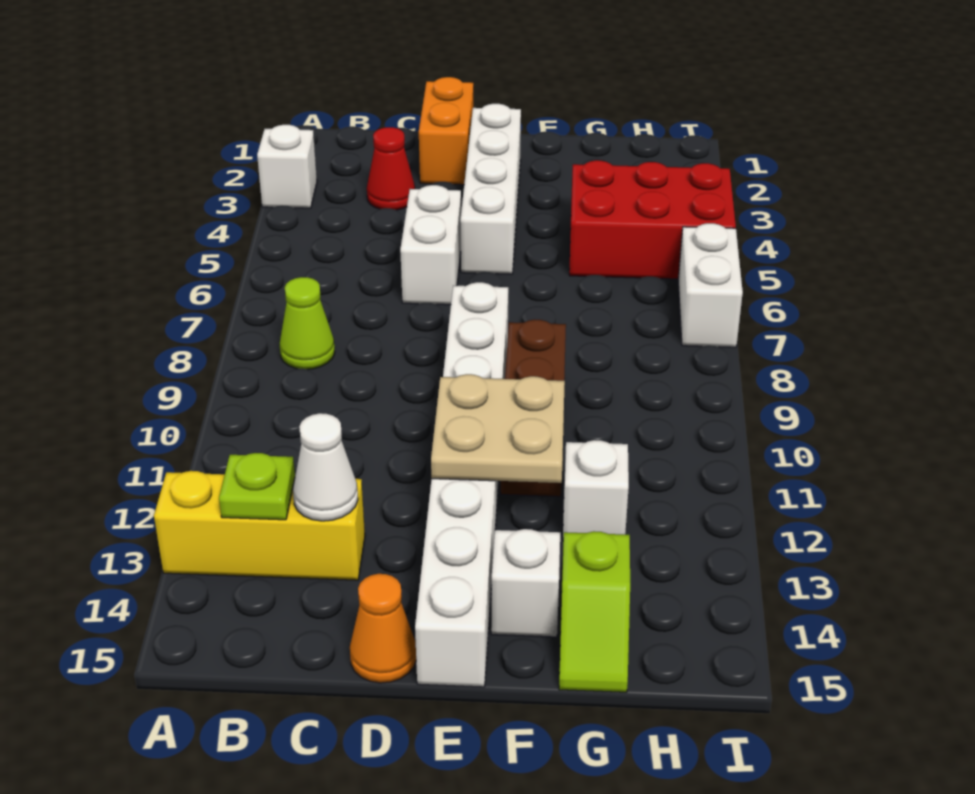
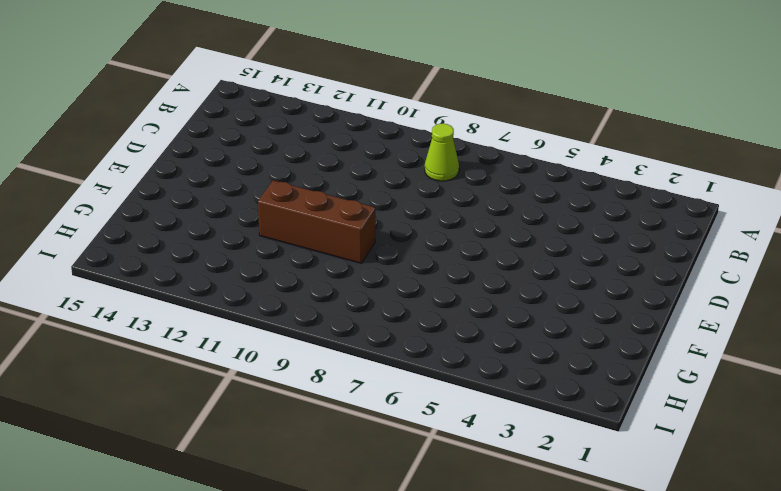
none -> white 1x1 brick [257,125,317,208]
none -> yellow 1x3 brick [154,471,365,580]
none -> red 1x1 cone [367,127,415,210]

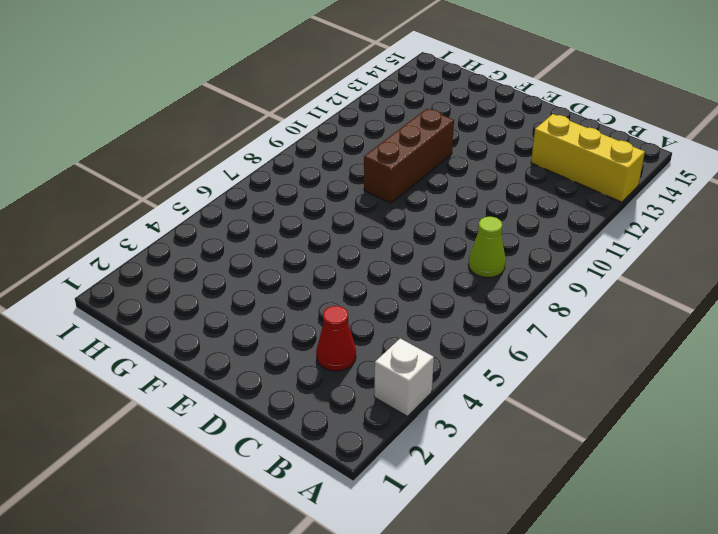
none -> orange 1x2 brick [419,77,473,185]
none -> white 1x2 brick [400,185,461,305]
none -> orange 1x1 cone [350,574,416,683]

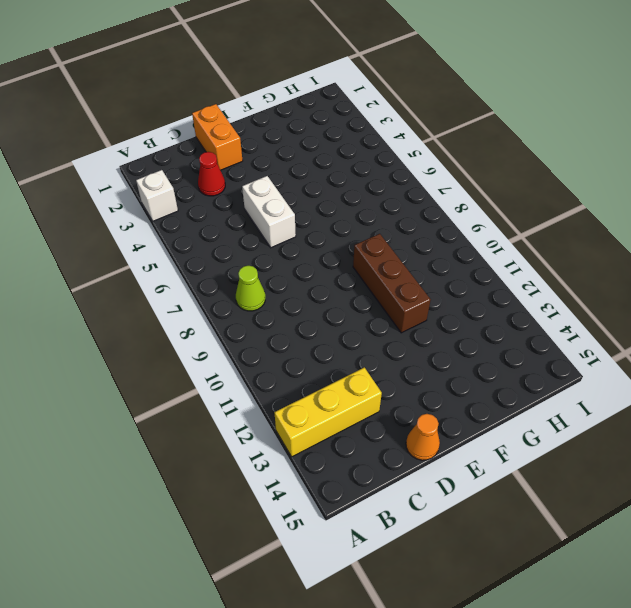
none -> white 1x4 brick [460,104,521,274]
none -> white 1x8 brick [415,282,508,687]
none -> white 1x1 brick [491,529,560,637]

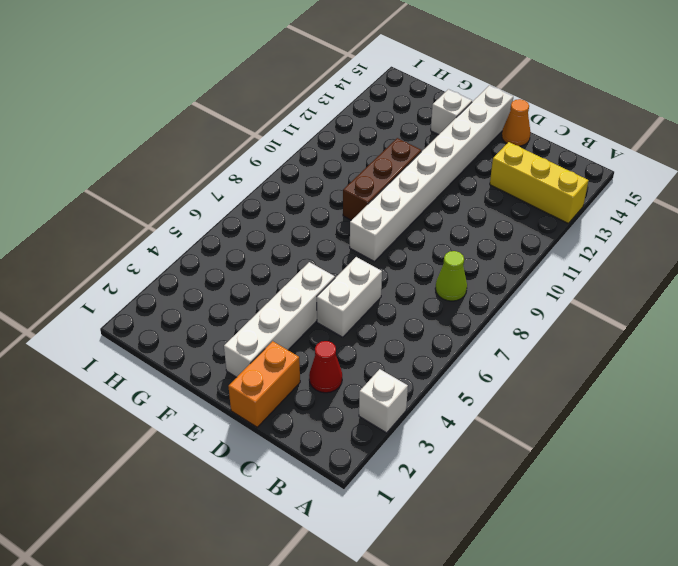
none -> red 2x3 brick [569,160,736,279]
none -> white 1x1 brick [563,440,629,539]
none -> lime 1x2 slope [559,531,630,692]

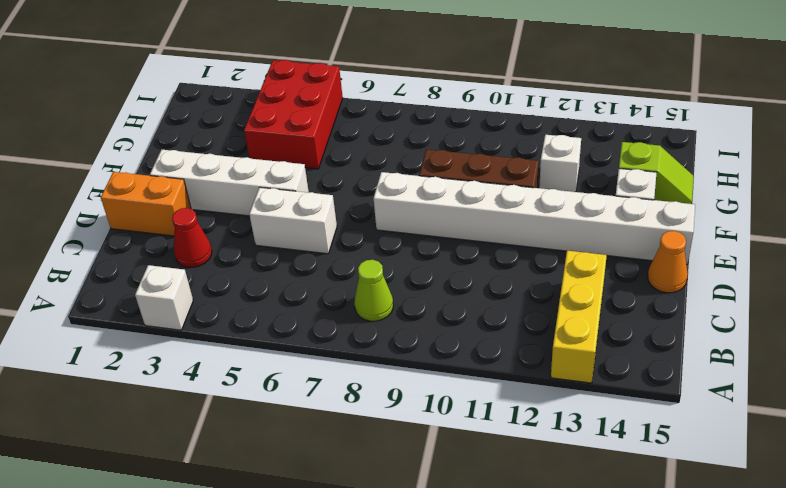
none -> white 1x2 brick [678,223,743,347]
none -> lime 1x1 plate [219,453,295,520]
none -> white 1x1 cone [293,413,358,521]

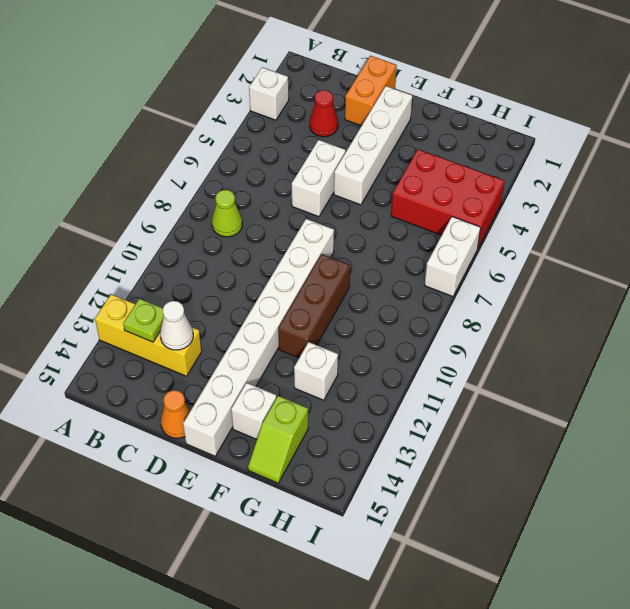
none -> tan 2x2 plate [431,374,565,483]

